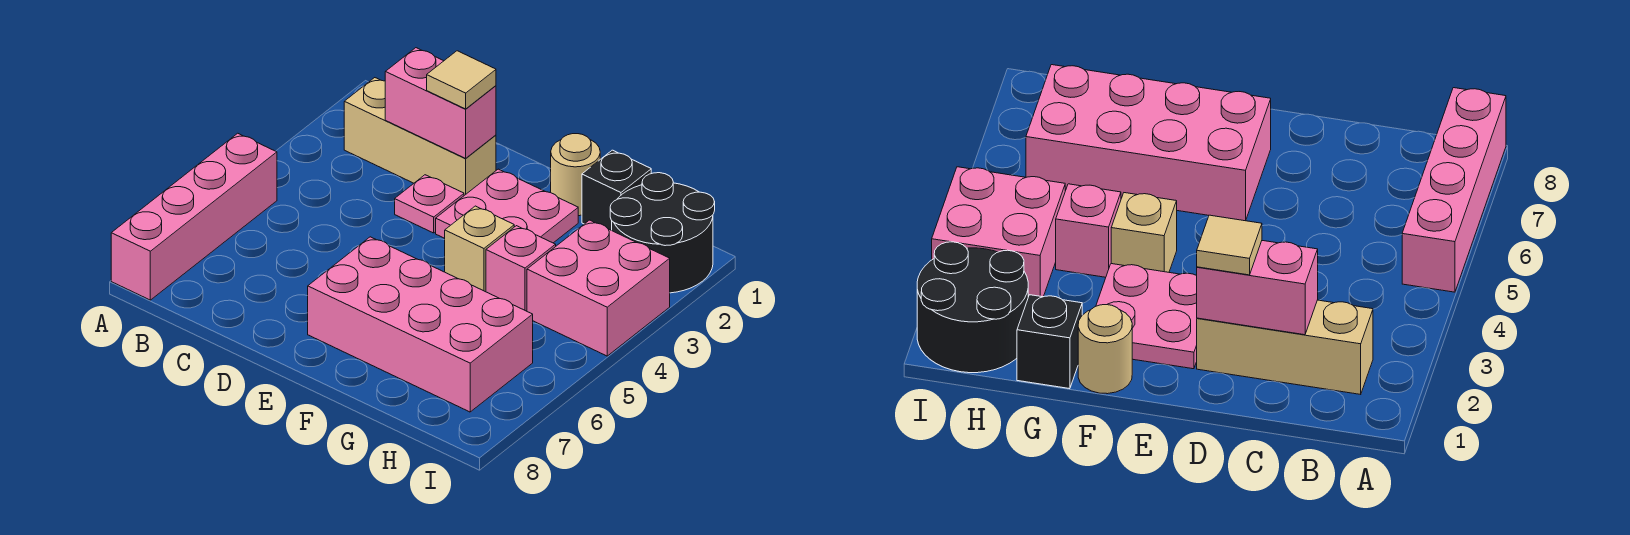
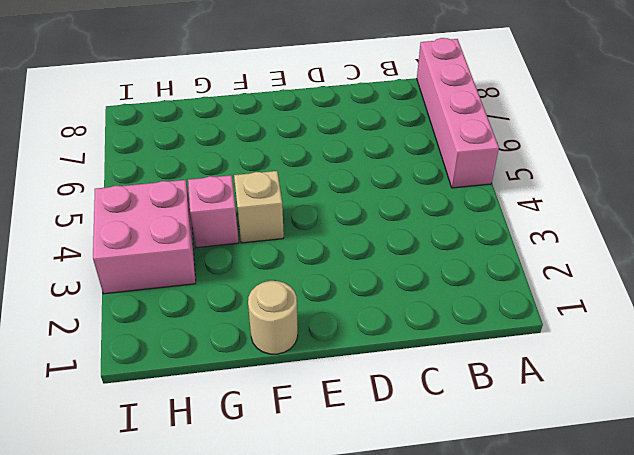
none -> tan 1x3 brick [344,78,496,195]
none -> pink 1x1 plate [395,175,464,233]
none -> pink 2x2 plate [436,169,578,243]

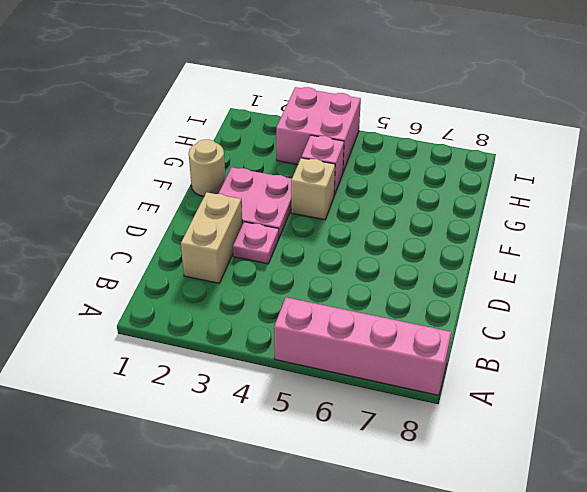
tan 1x2 brick [181,192,242,283] -> tan 1x3 brick [344,78,496,195]
none -> pink 2x4 brick [308,237,533,412]
none -> black 1x1 brick [582,150,651,230]
none -> black 2x2 round brick [610,173,715,293]

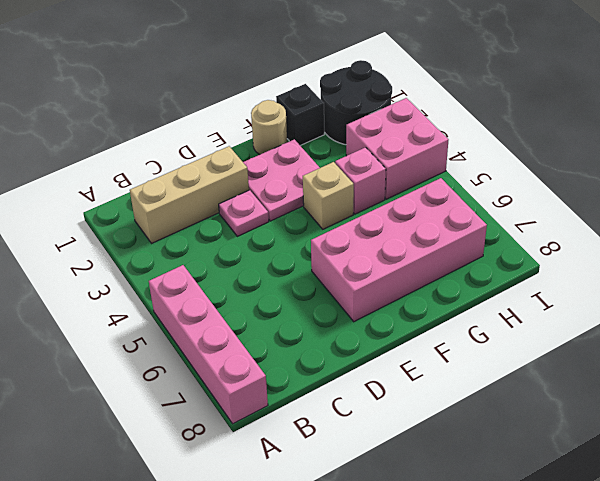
none -> pink 1x2 brick [385,48,496,158]
none -> tan 1x1 tile [427,51,496,109]

